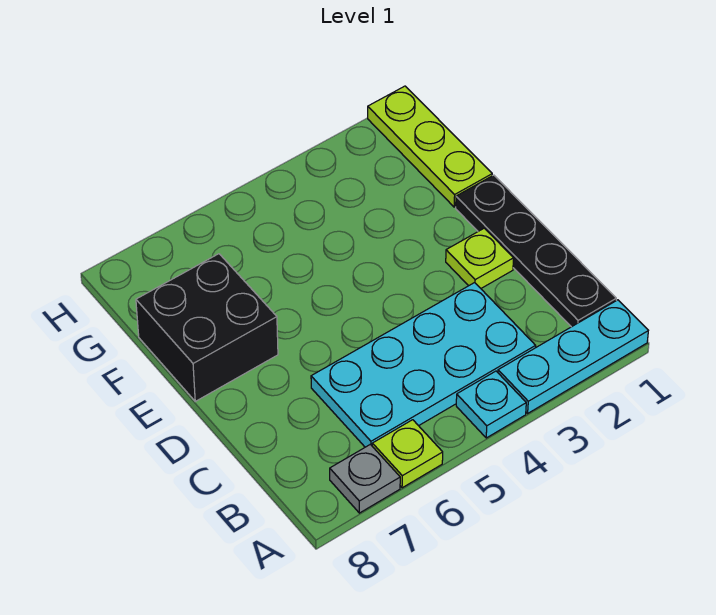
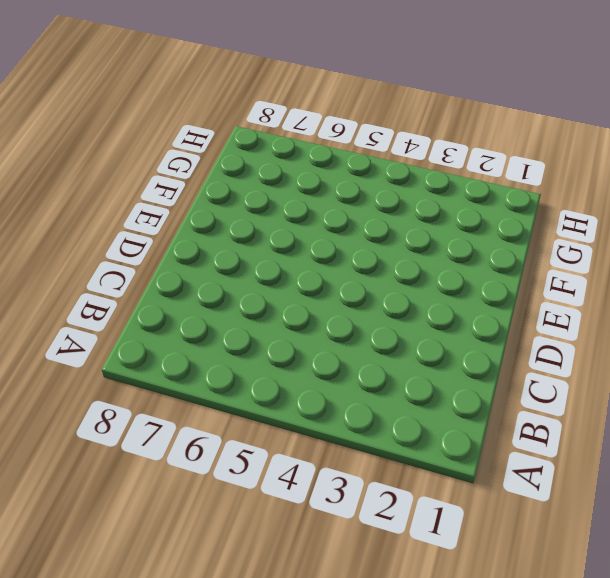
none -> cyan 1x3 plate [498,300,648,413]
none -> cyan 1x1 plate [456,371,526,438]

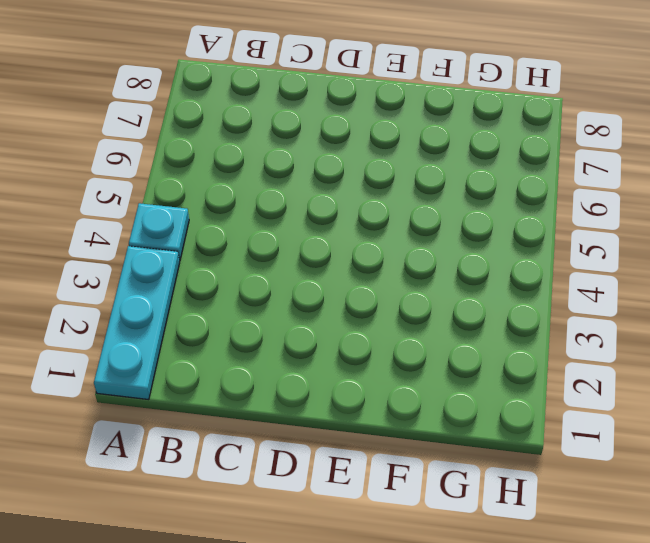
none -> lime 1x1 plate [372,420,443,488]
none -> grey 1x1 plate [330,444,400,513]

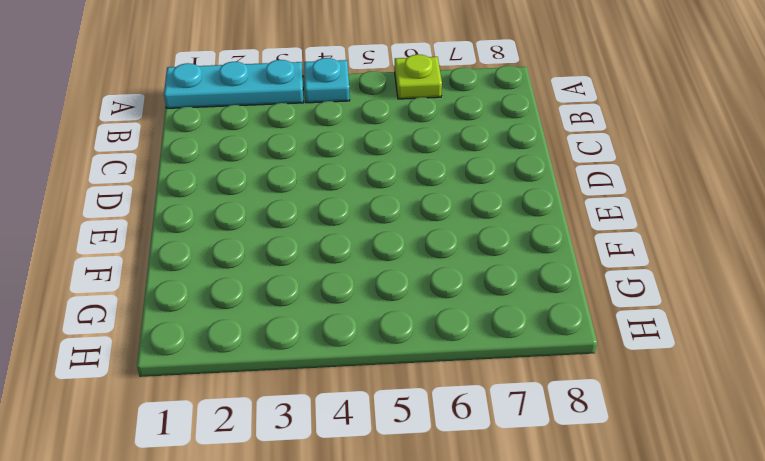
none -> grey 1x1 plate [330,444,400,513]
none -> black 1x4 plate [456,175,616,327]

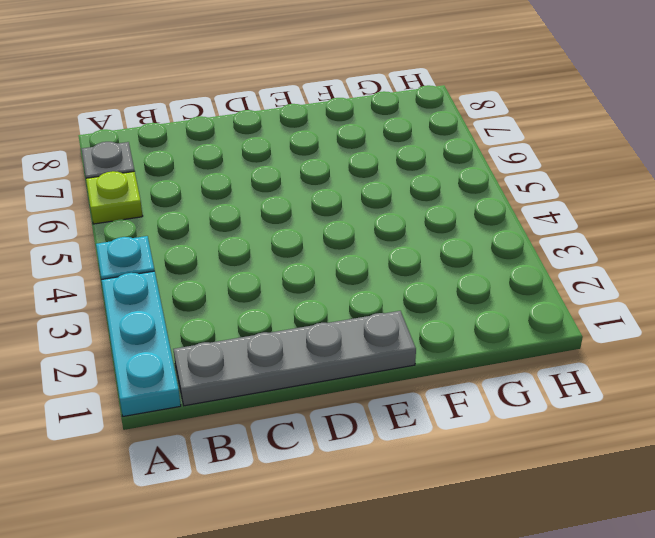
grey 1x4 plate [173,311,416,406] -> black 1x4 plate [456,175,616,327]
none -> cyan 2x4 plate [311,283,536,447]
none -> lime 1x1 plate [446,228,514,288]

